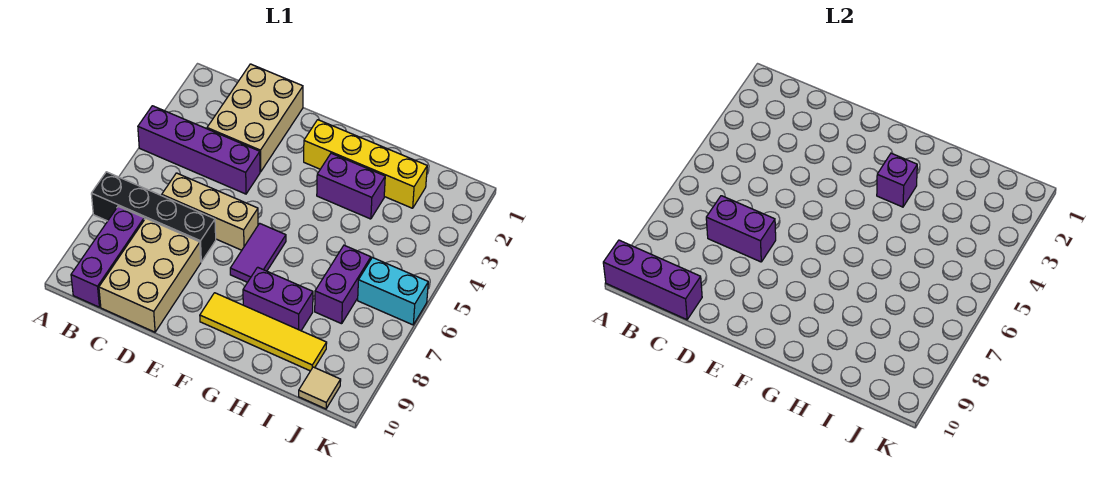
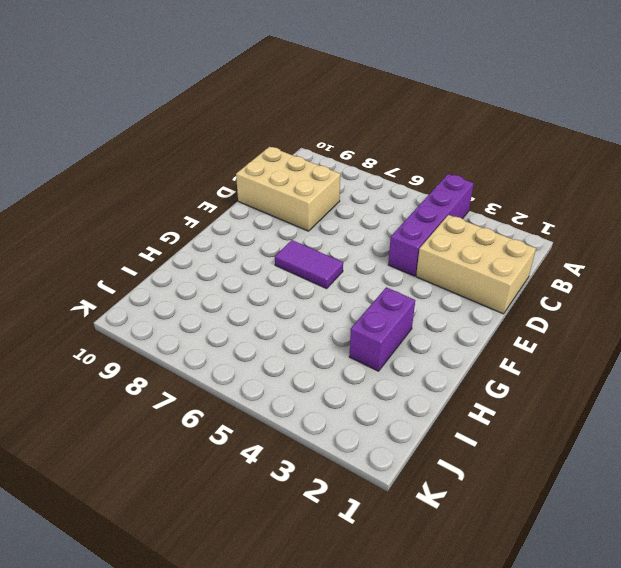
none -> black 1x4 brick [91,172,216,262]
none -> purple 1x3 brick [71,206,144,307]
none -> tan 1x3 brick [162,173,258,250]

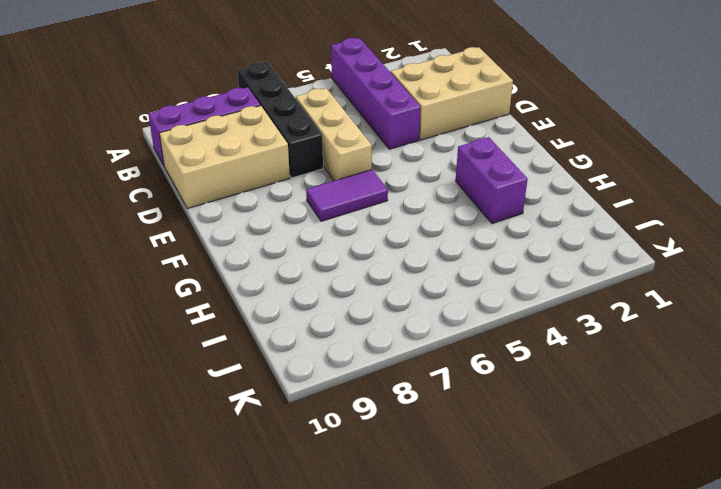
none -> yellow 1x4 brick [304,120,427,208]
none -> yellow 1x4 tile [200,293,327,371]
none -> purple 1x2 brick [243,267,313,331]

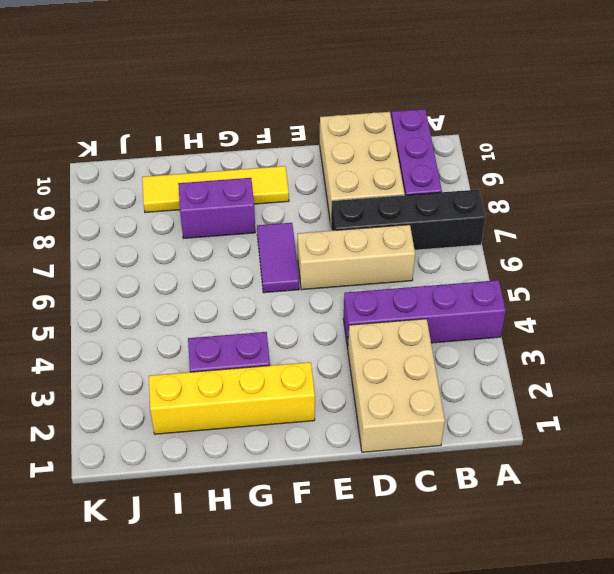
none -> purple 1x2 brick [315,245,371,324]
none -> cyan 1x2 brick [358,258,428,325]
none -> tan 1x1 tile [299,367,341,409]

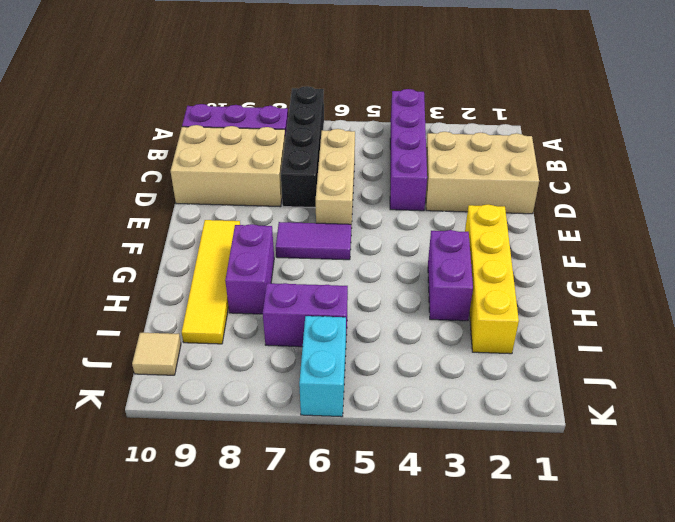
none -> purple 1x3 brick [603,240,702,320]
none -> purple 1x2 brick [706,196,776,262]
none -> purple 1x1 brick [877,153,917,207]

